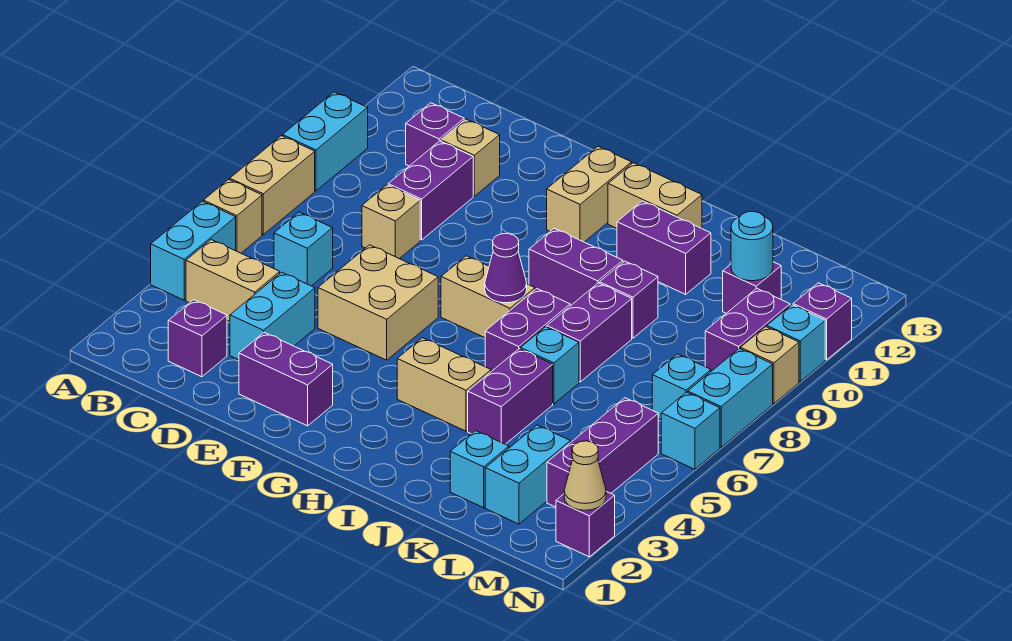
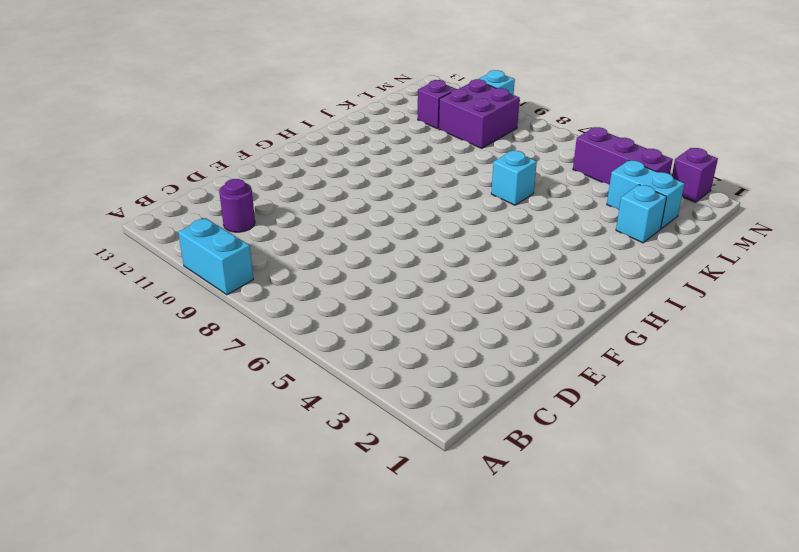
purple 1x1 round brick [219,179,255,232] -> purple 1x1 brick [406,103,464,166]
purple 2x2 brick [439,79,520,148] -> purple 1x2 brick [705,288,790,371]
none -> cyan 1x2 brick [151,201,236,300]
none -> tan 1x1 brick [203,179,262,253]
none -> tan 1x2 brick [230,136,315,234]
none -> tan 1x2 brick [186,240,280,321]

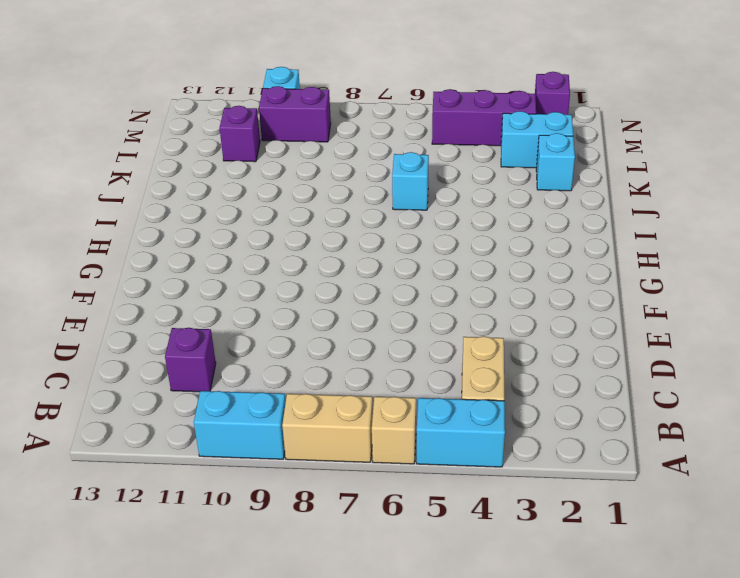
none -> purple 1x1 brick [168,300,227,377]
none -> cyan 1x1 brick [274,212,333,286]
none -> cyan 1x2 brick [230,272,315,360]
none -> tan 1x1 brick [362,185,420,259]

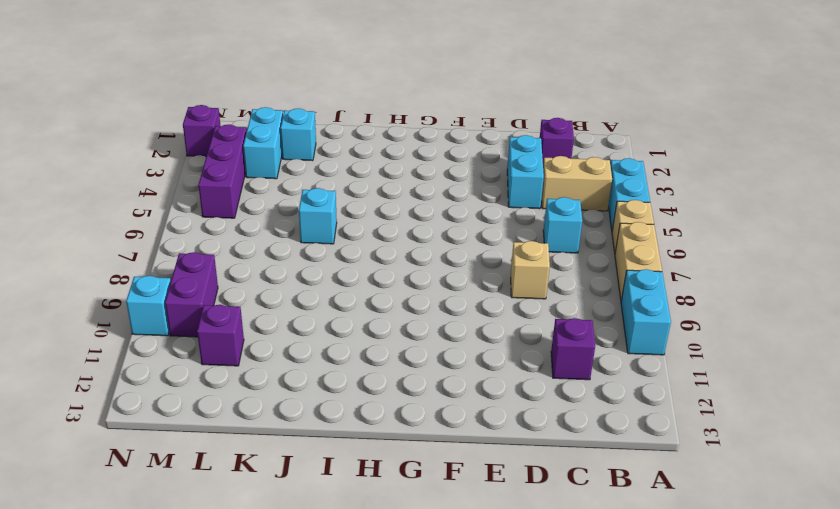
none -> purple 1x2 brick [388,141,473,240]
none -> tan 1x1 brick [441,119,500,196]
none -> purple 1x2 brick [239,333,333,426]
none -> tan 2x2 brick [318,245,438,360]

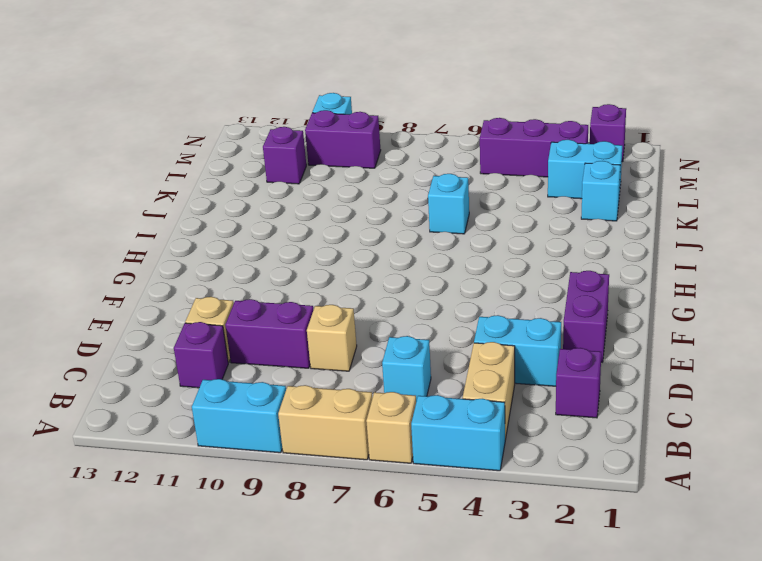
none -> tan 2x2 brick [318,245,438,360]
none -> tan 1x2 brick [441,256,535,338]
none -> tan 1x2 brick [547,147,632,242]
none -> tan 1x2 brick [397,338,491,431]

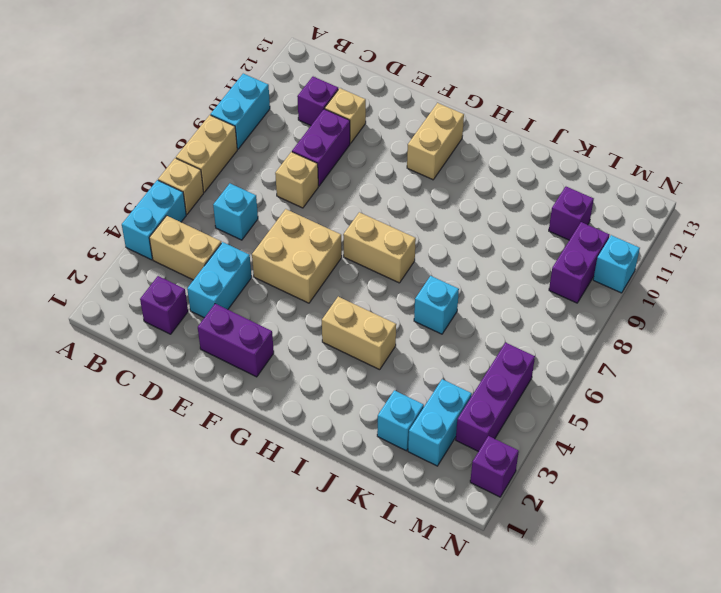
none -> purple 1x2 brick [529,228,623,306]
none -> tan 1x2 brick [608,163,702,228]
none -> purple 1x2 brick [485,289,570,372]
none -> purple 1x2 brick [617,201,711,294]

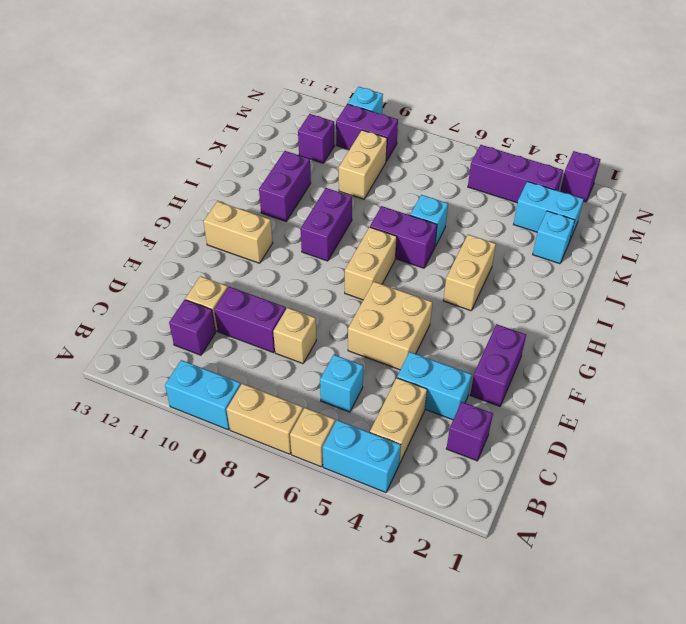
tan 1x2 brick [339,130,387,199] -> tan 1x2 brick moved to [608,163,702,228]
none -> purple 1x2 brick [468,349,553,444]
none -> purple 1x2 brick [547,283,632,382]
none -> purple 1x1 brick [600,261,658,338]
none -> cyan 1x1 brick [652,354,711,419]

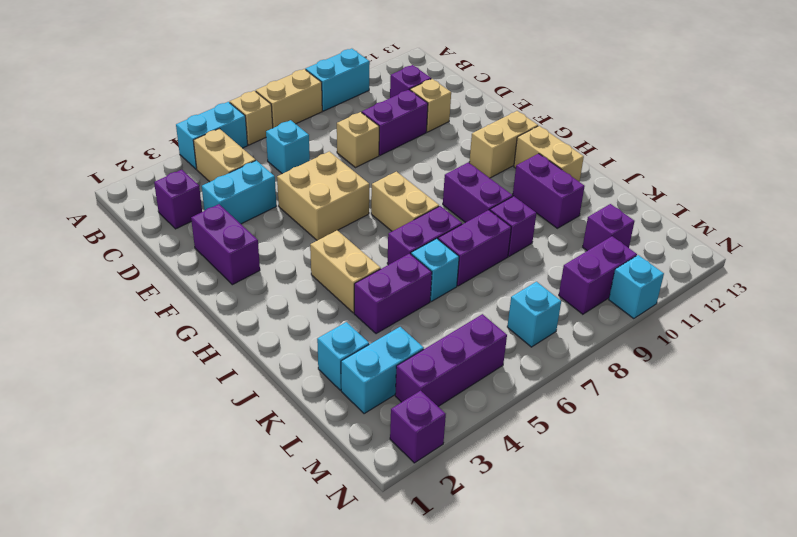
none -> cyan 1x1 brick [661,392,720,469]
none -> cyan 1x2 brick [688,349,773,447]
none -> tan 1x1 brick [740,327,799,404]
none -> purple 1x1 brick [793,283,852,360]

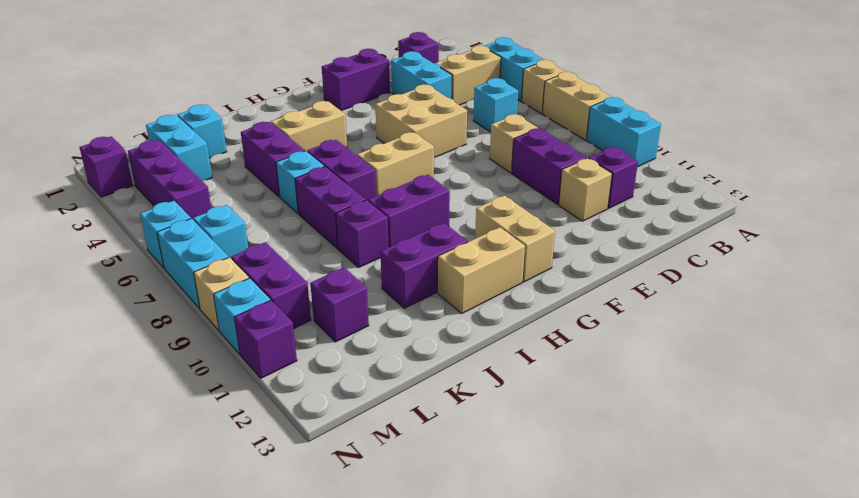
none -> purple 1x1 cone [485,233,527,303]
none -> cyan 1x1 round brick [731,211,773,281]
none -> tan 1x1 cone [564,441,606,510]

